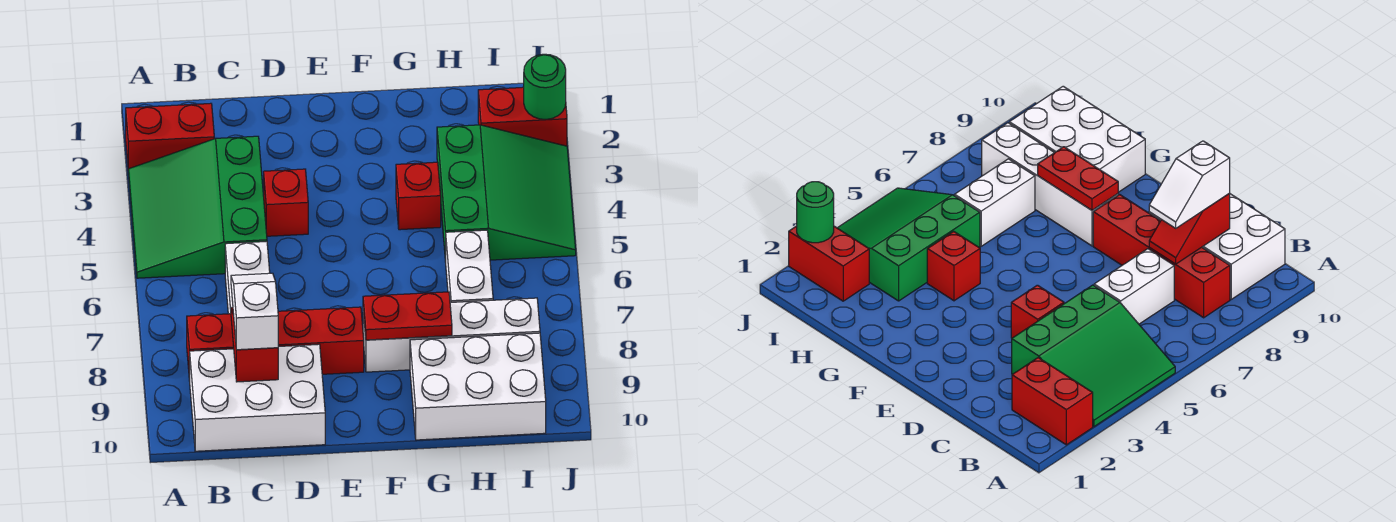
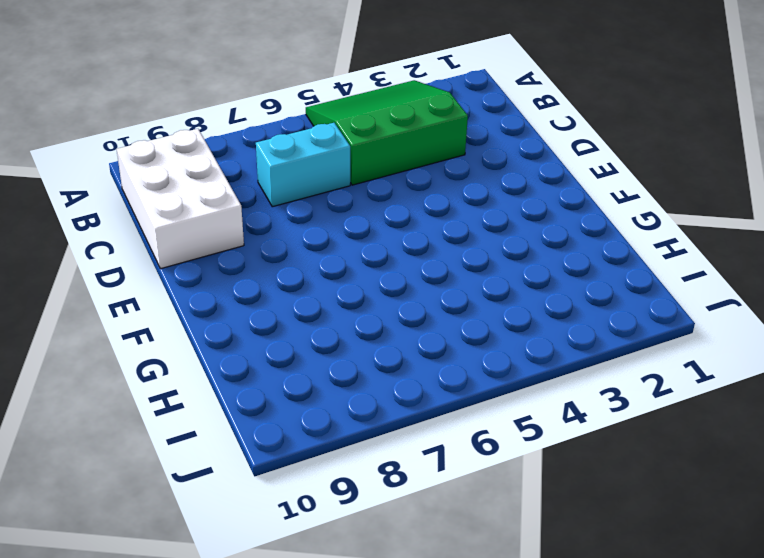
cyan 1x2 brick [256,123,350,207] -> white 1x2 brick [225,241,270,314]
none -> red 1x2 brick [126,103,214,169]
none -> red 1x4 brick [187,307,364,381]
none -> red 1x1 brick [264,169,308,236]

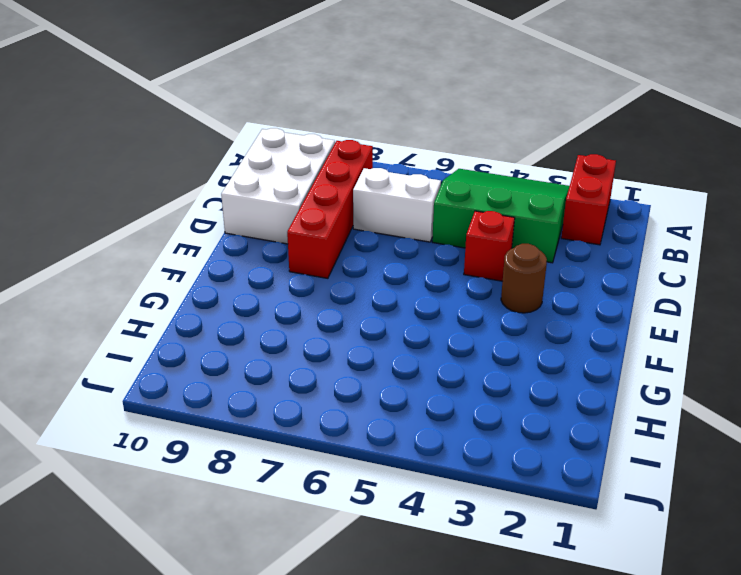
brown 1x1 round brick [501,244,547,313] -> none
none -> white 1x4 brick [363,298,540,372]
none -> red 1x1 brick [396,162,441,230]
none -> white 2x3 brick [410,333,546,440]

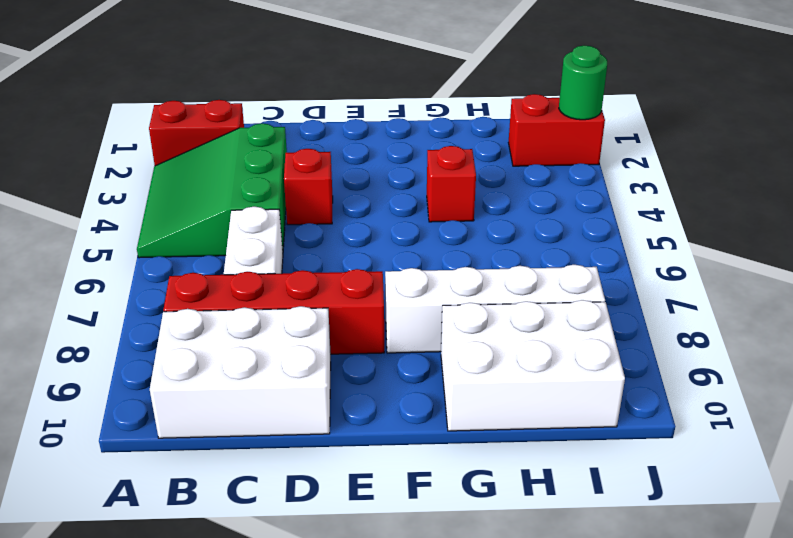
none -> green 3x3 slope [437,125,576,262]
none -> white 1x2 brick [446,230,493,302]
none -> red 1x2 slope [231,307,278,382]

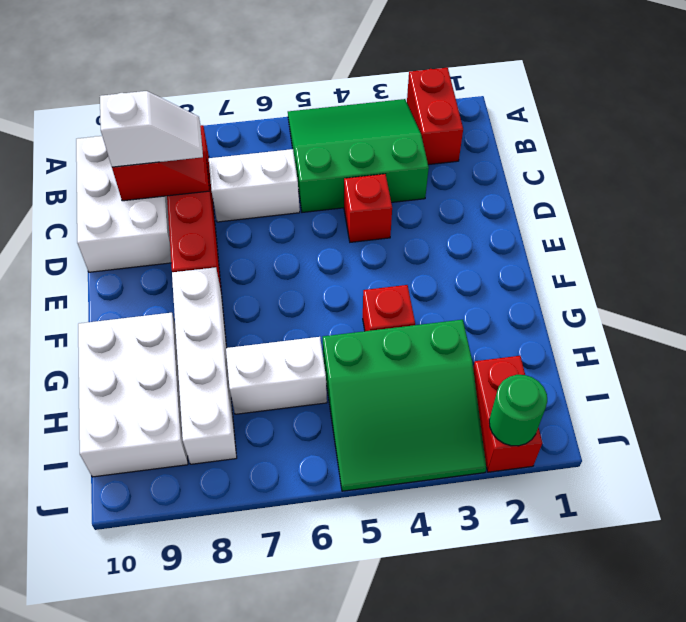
none -> red 1x2 plate [363,292,452,340]

